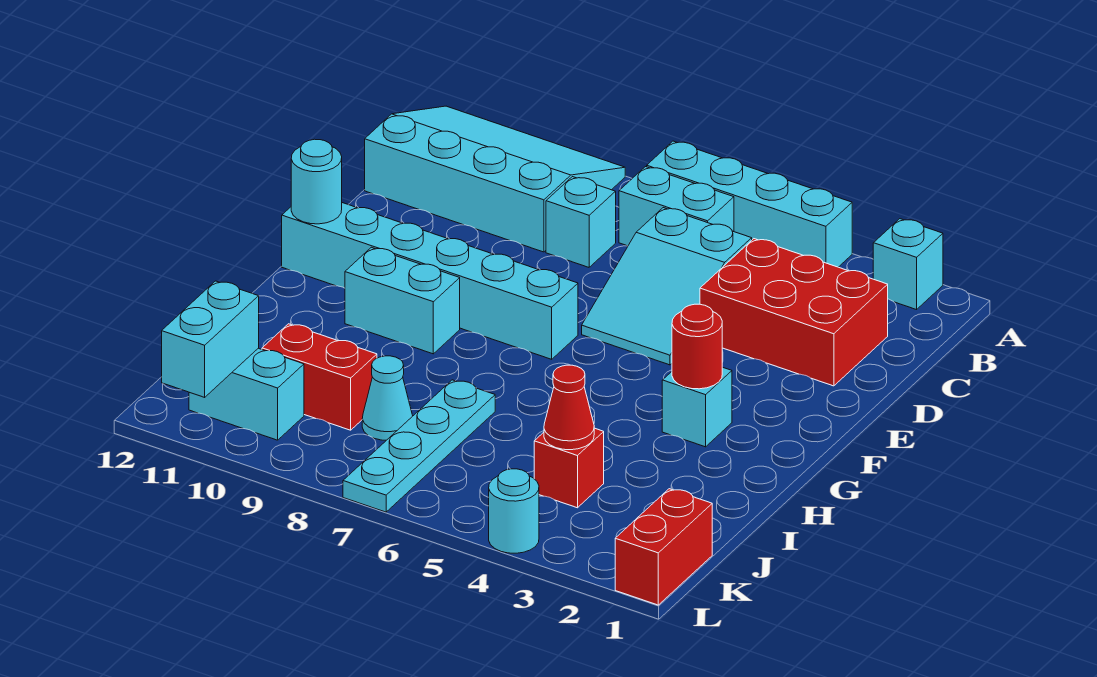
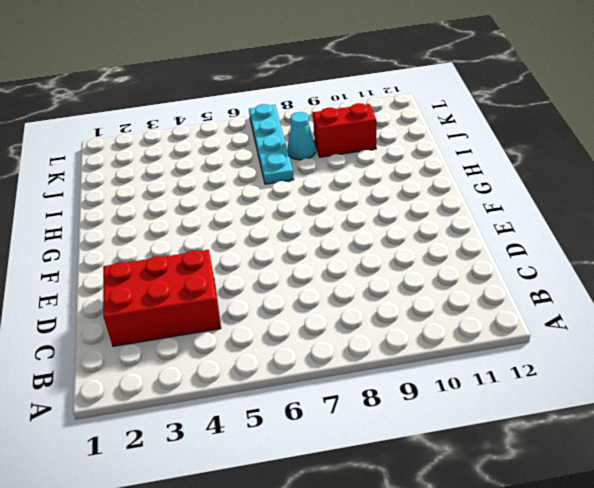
none -> cyan 1x1 brick [873,219,943,310]
none -> cyan 1x4 brick [647,141,852,267]
none -> cyan 3x4 slope [365,106,625,252]

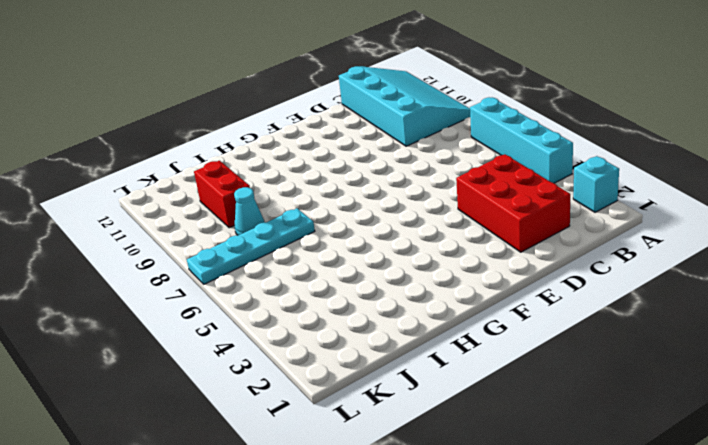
none -> cyan 1x2 brick [619,167,734,246]
none -> cyan 2x3 slope [582,208,752,365]
none -> cyan 1x1 brick [546,177,616,267]

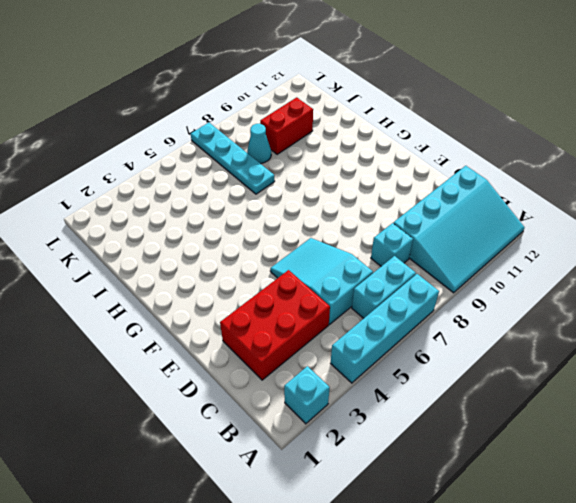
none -> cyan 1x6 brick [282,203,578,359]
none -> cyan 1x1 brick [662,367,732,447]
none -> cyan 1x2 brick [345,247,460,354]

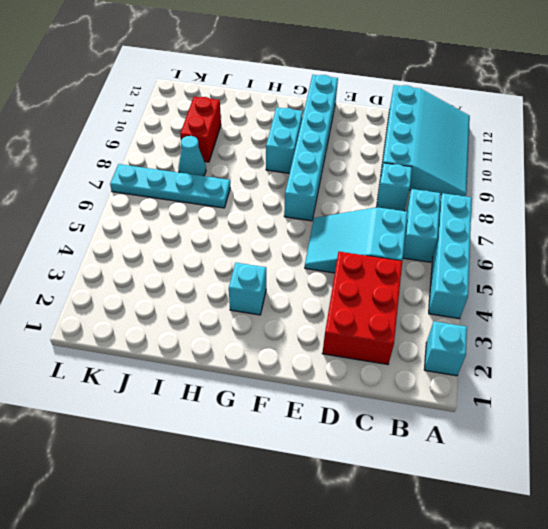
none -> red 1x1 brick [534,428,604,508]
none -> red 1x2 brick [615,489,712,605]
none -> cyan 1x2 brick [189,348,304,440]

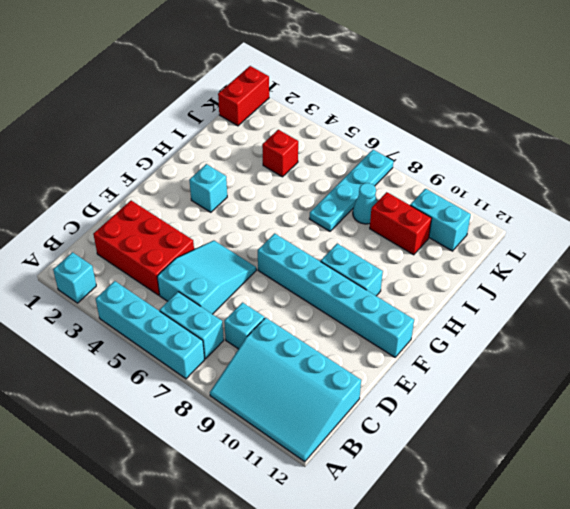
none -> cyan 1x1 round brick [489,469,539,553]
none -> cyan 1x1 round brick [291,139,342,224]
none -> red 1x1 round brick [672,304,722,389]

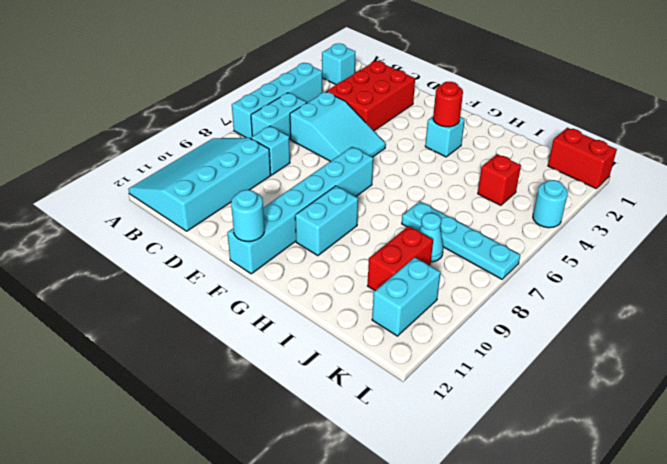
none -> red 1x1 cone [544,365,594,450]
none -> cyan 1x2 brick [162,281,259,397]

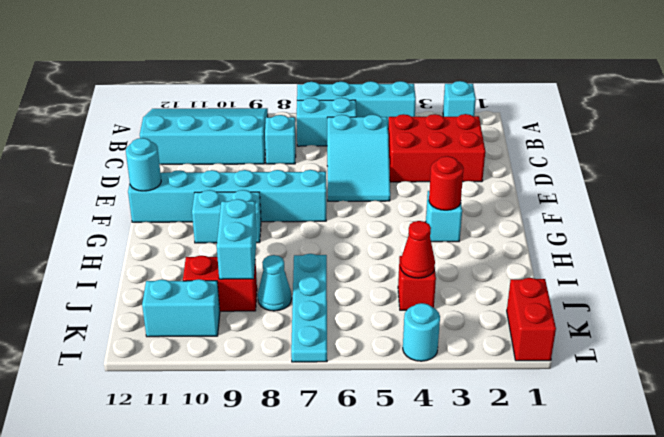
cyan 1x2 brick [217,199,257,279] -> cyan 1x2 brick moved to [162,281,259,397]

